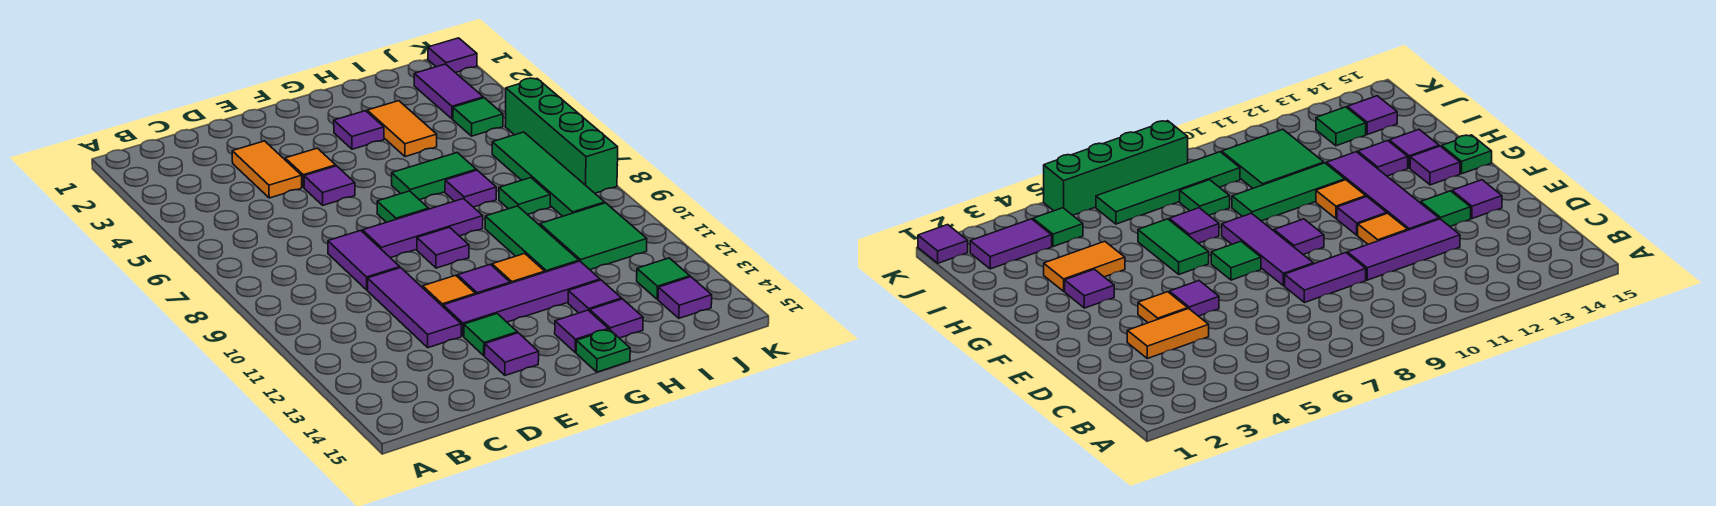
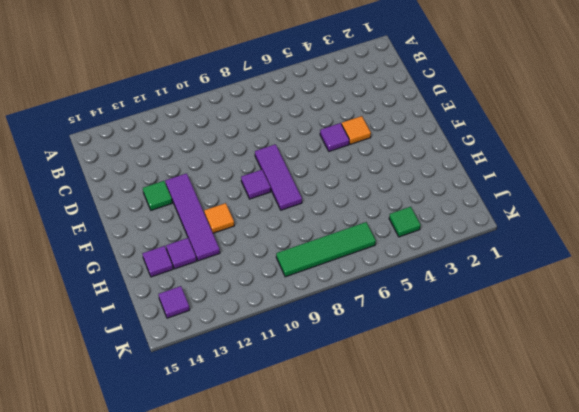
none -> orange 1x2 tile [232,141,302,198]
none -> purple 1x2 tile [328,231,400,290]
none -> purple 1x3 tile [368,268,461,348]
none -> orange 1x1 tile [423,275,475,306]

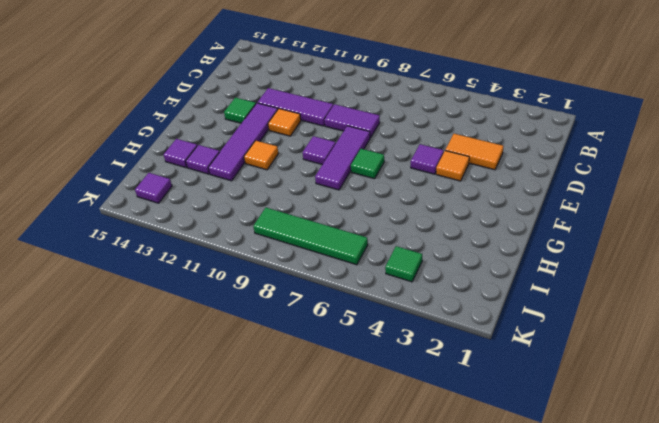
none -> purple 1x1 tile [485,333,539,375]
none -> purple 1x1 tile [457,264,510,294]
none -> purple 1x1 tile [334,111,384,149]
none -> green 1x2 tile [392,153,476,200]

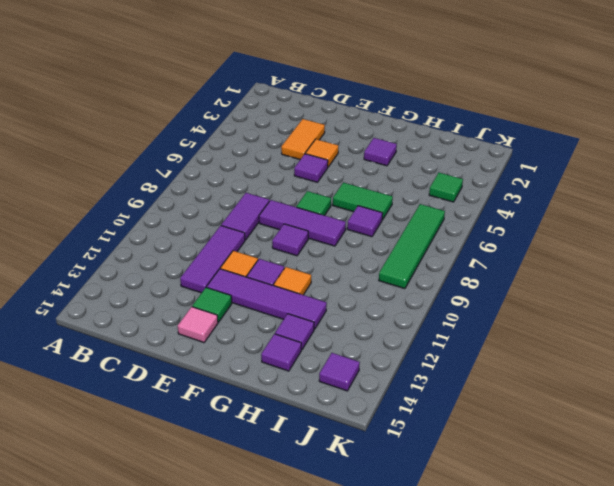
pink 1x1 tile [178,307,218,342] -> purple 1x1 tile [485,333,539,375]
none -> purple 1x1 tile [555,310,609,353]
none -> green 1x1 plate [576,330,630,372]
none -> orange 1x2 tile [367,101,437,157]
none -> green 1x3 tile [485,206,579,272]

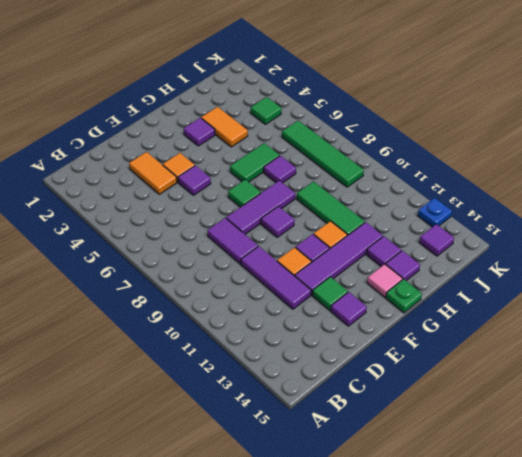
pink 1x1 tile [367,264,403,297] -> purple 1x1 tile [555,310,609,353]
blue 1x1 plate [418,198,452,227] -> none
none -> green 1x1 tile [499,178,550,215]
none -> green 2x2 tile [540,203,647,270]
none -> purple 1x2 tile [414,64,483,119]
none -> green 1x1 tile [637,258,690,299]

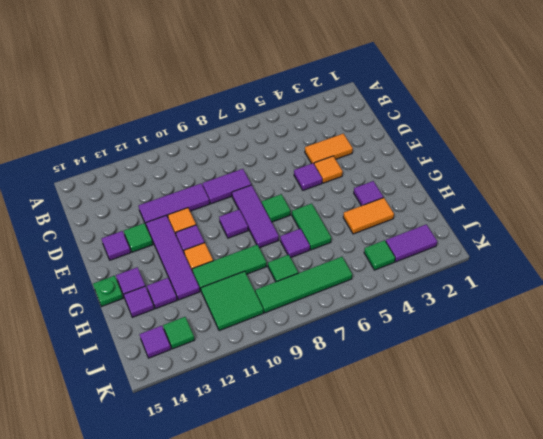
none -> purple 1x1 tile [428,38,477,73]
none -> green 1x4 brick [505,78,618,193]

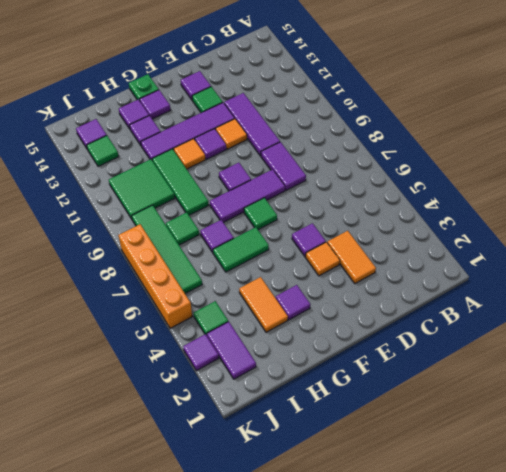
purple 1x1 tile [183,334,219,371] -> purple 1x1 tile moved to [428,38,477,73]
orange 1x4 brick [119,224,192,328] -> green 1x4 brick [505,78,618,193]

